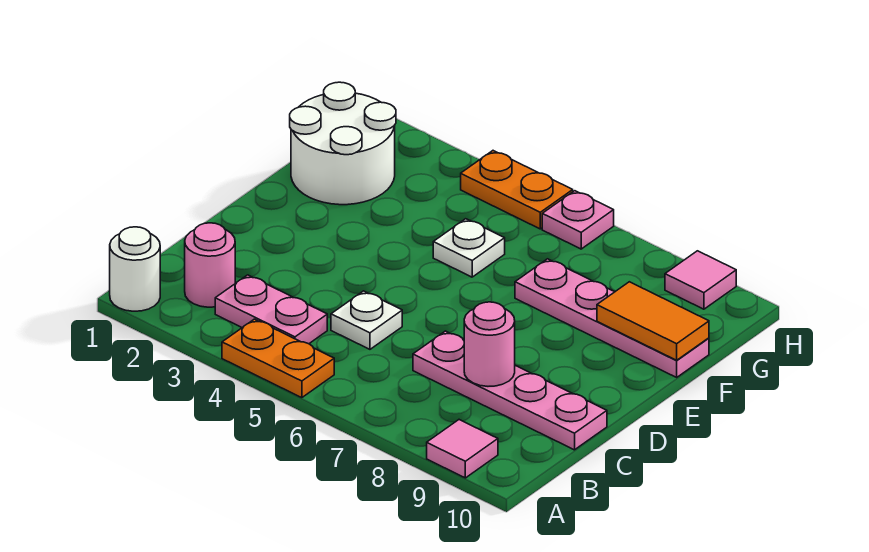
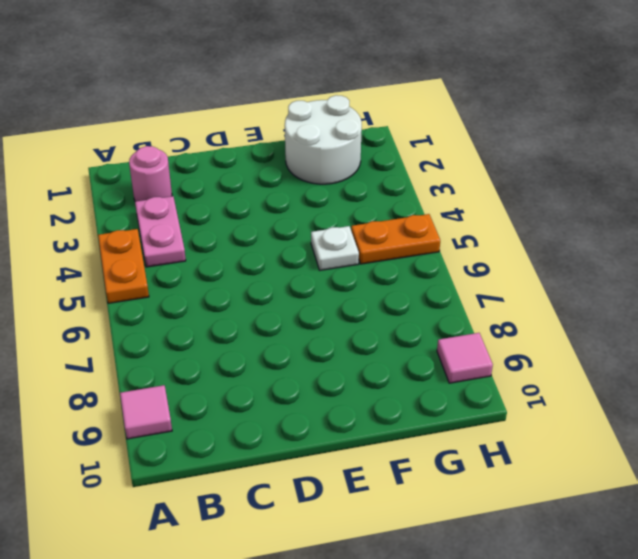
orange 1x2 plate [351,214,440,264] -> orange 1x2 plate turned to [461,151,573,229]
none -> white 1x1 round brick [110,227,160,311]
none -> white 1x1 plate [331,291,402,349]
none -> pink 1x4 plate [413,331,607,450]

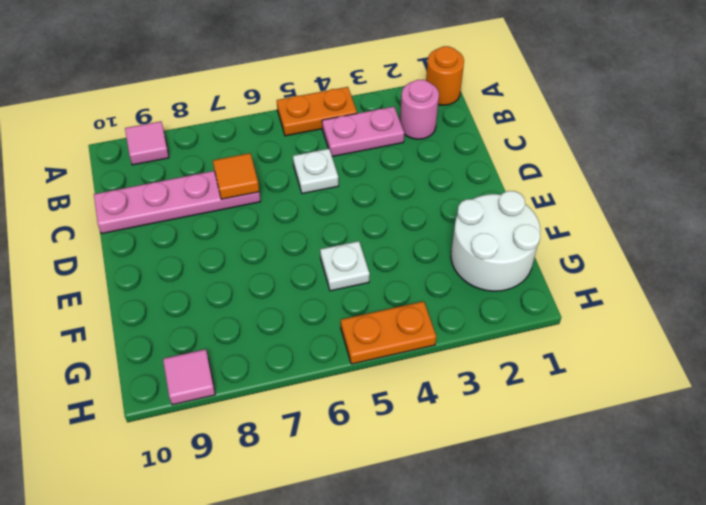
orange 1x1 round brick [426,46,464,105] -> white 1x1 round brick [110,227,160,311]
orange 1x1 tile [213,153,259,199] -> none
none -> pink 1x4 plate [515,259,709,377]
none -> pink 1x1 plate [542,191,614,249]
none -> pink 1x1 round brick [464,302,515,386]

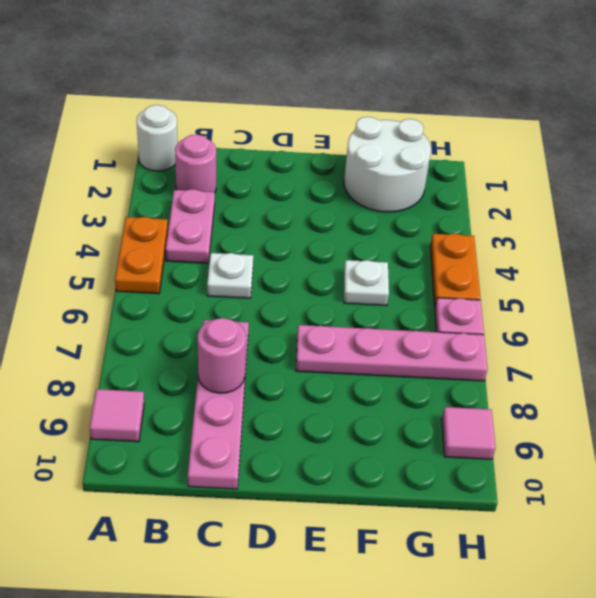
pink 1x4 plate [296,325,488,381] -> pink 1x4 plate turned to [515,259,709,377]
none -> orange 1x2 tile [597,282,709,360]

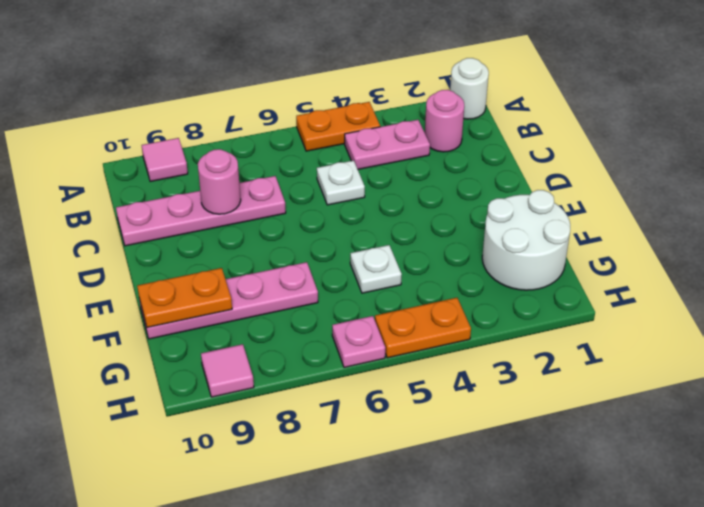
orange 1x2 plate [137,268,232,328] -> orange 1x2 tile [597,282,709,360]

